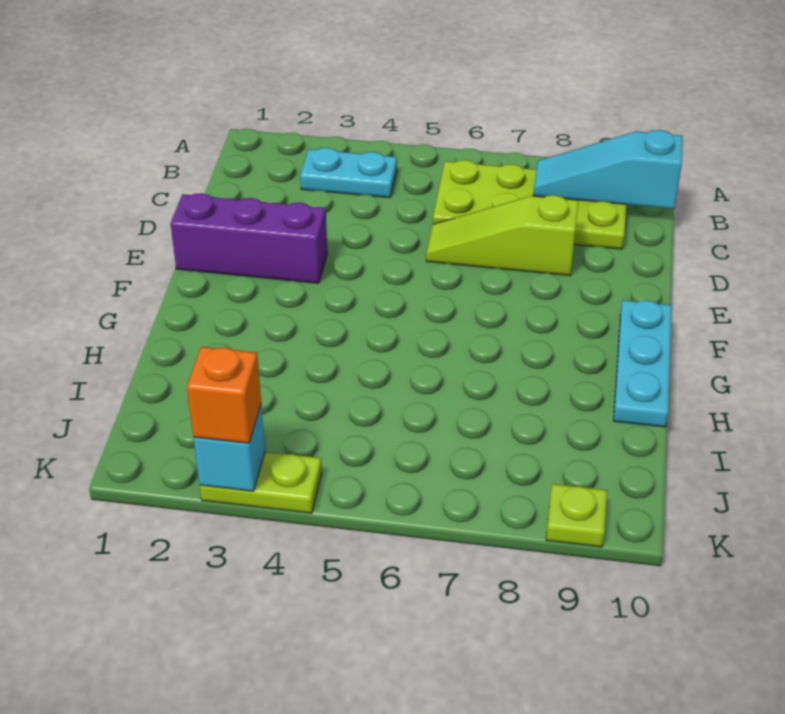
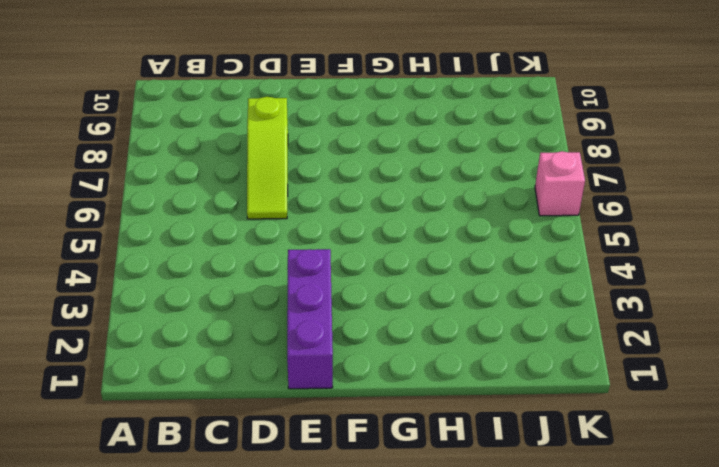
pink 1x1 brick [535,151,585,216] -> none
none -> cyan 1x2 plate [300,148,397,198]
none -> lime 2x4 plate [433,160,626,249]

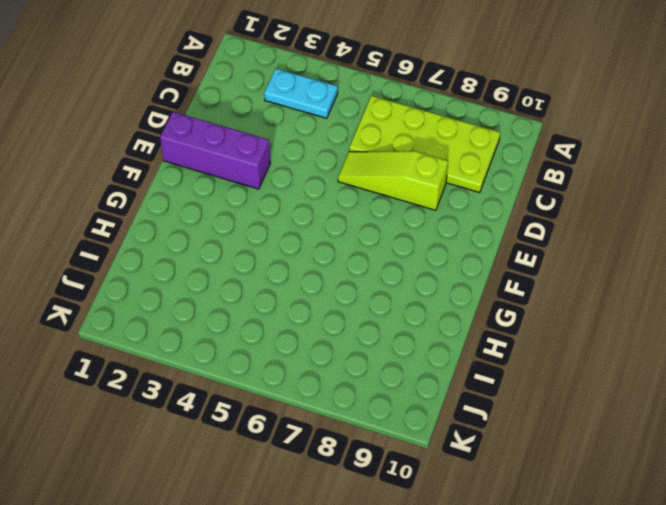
none -> cyan 1x3 plate [614,300,672,427]
none -> lime 1x2 plate [200,452,322,513]

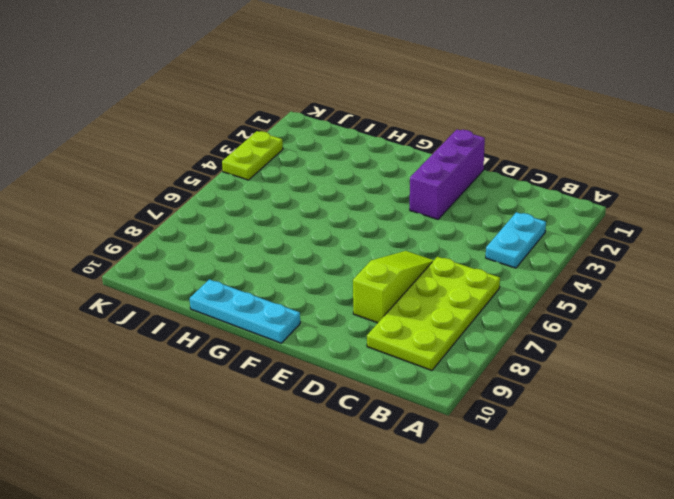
none -> lime 1x1 plate [546,484,607,547]
none -> cyan 1x3 slope [533,130,683,209]

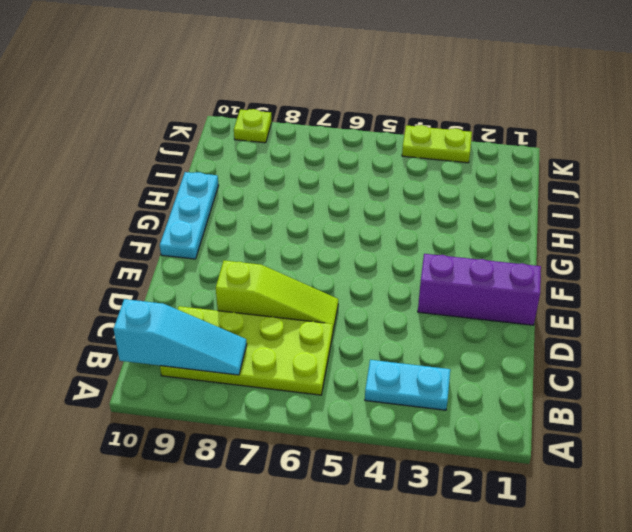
none -> cyan 1x1 brick [194,405,265,491]
none -> orange 1x1 brick [187,347,261,443]

